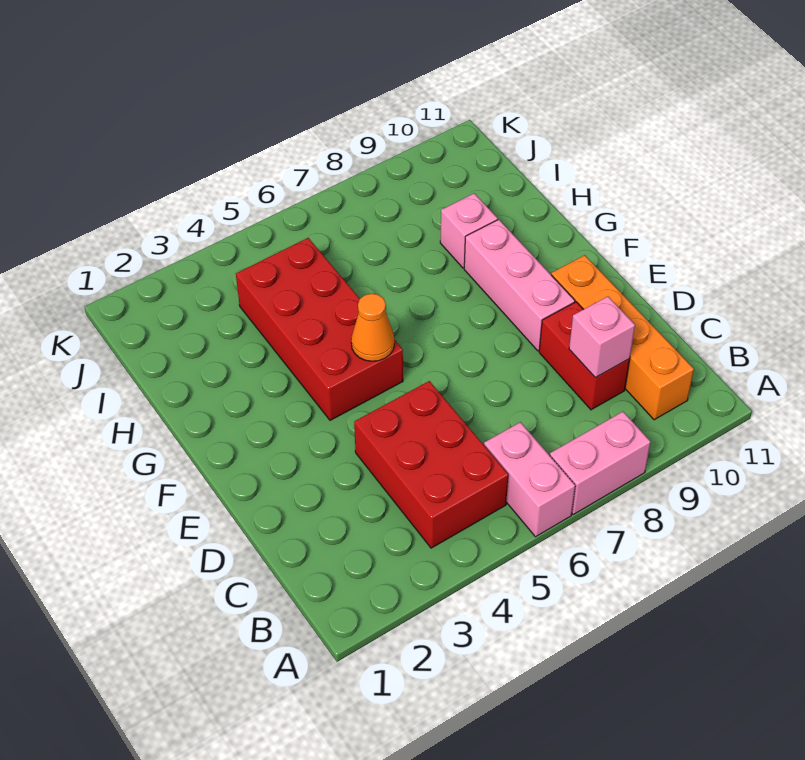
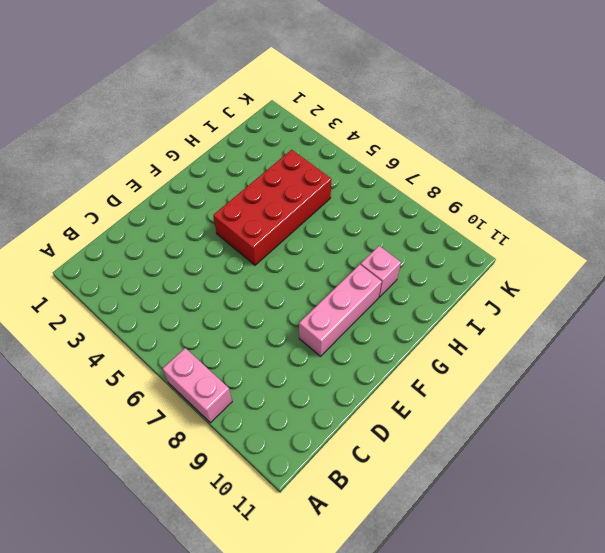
none -> pink 1x2 brick [484,422,575,537]
none -> red 2x3 brick [354,381,508,548]

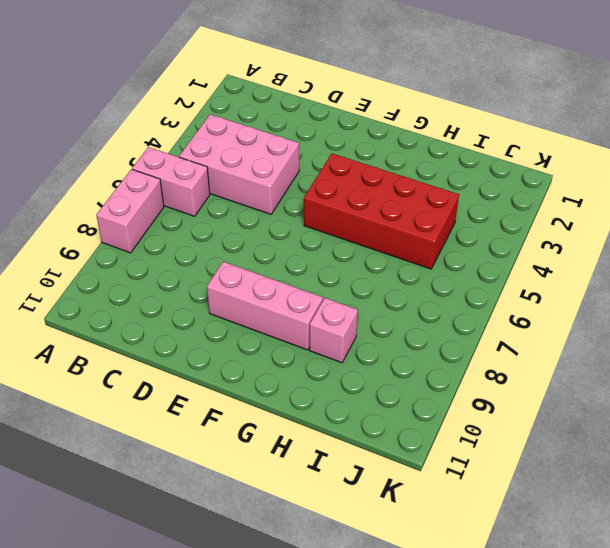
pink 2x3 brick [179,114,299,214] -> red 2x3 brick [354,381,508,548]
none -> orange 1x4 brick [551,255,694,420]
none -> red 1x2 brick [539,302,630,410]

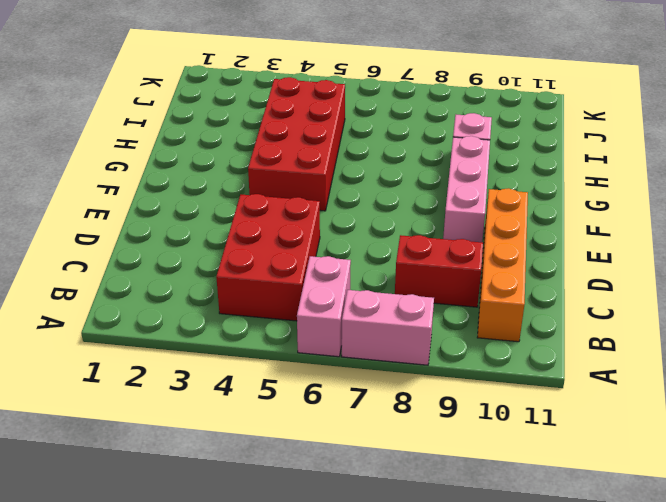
red 1x2 brick [395,235,483,307] -> red 1x2 brick turned to [539,302,630,410]
none -> pink 1x1 brick [569,297,635,378]
none -> orange 1x1 cone [351,294,394,361]

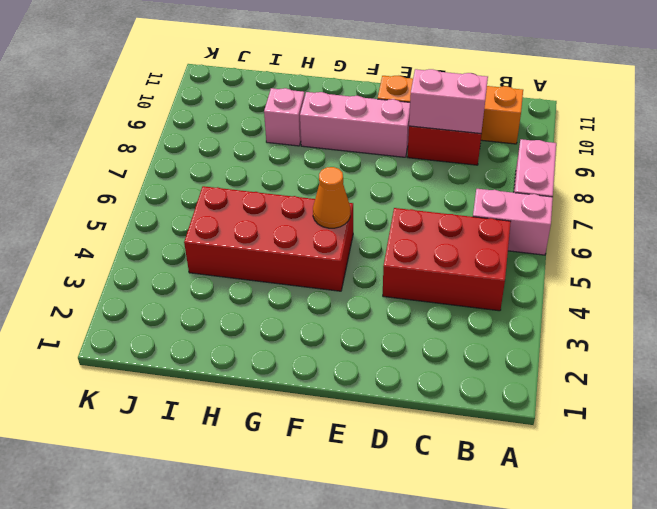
pink 1x2 brick [409,69,488,134] -> pink 1x1 brick [569,297,635,378]

